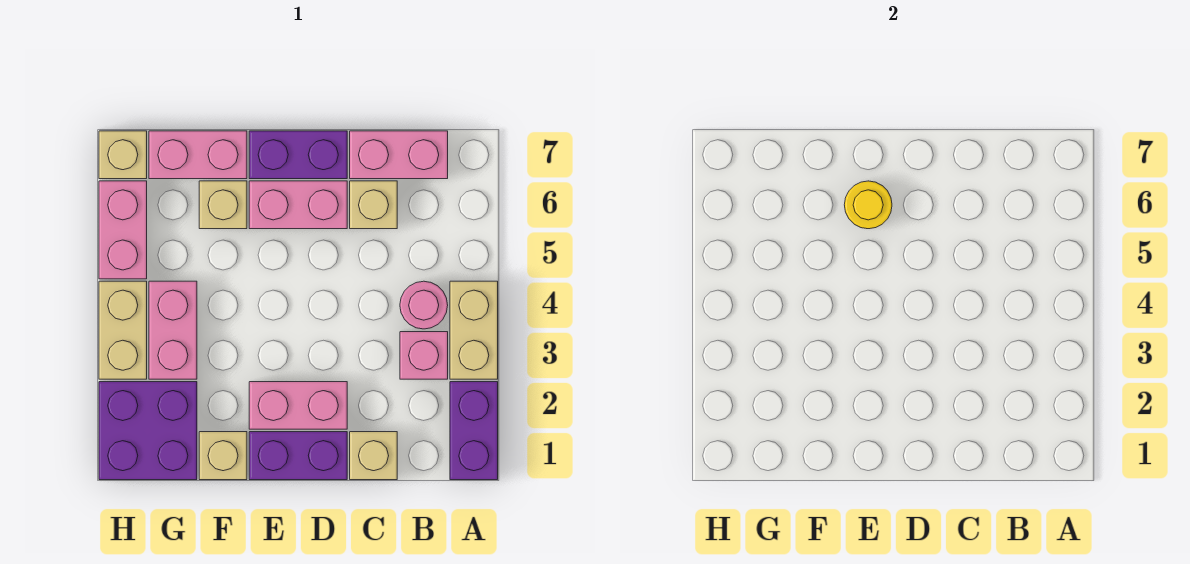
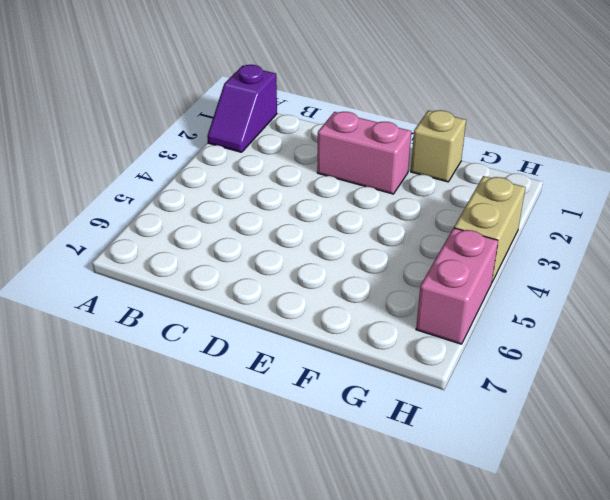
purple 1x2 slope [207,65,277,152] -> purple 1x2 brick [450,382,498,480]
none -> tan 1x2 brick [450,281,498,379]
none -> pink 1x1 brick [400,332,448,379]
none -> pink 1x1 round brick [400,281,448,329]

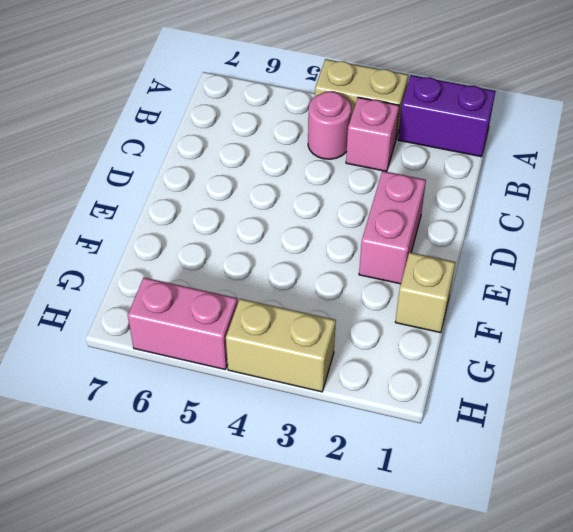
none -> pink 1x2 brick [350,131,448,179]
none -> tan 1x1 brick [350,432,397,480]
none -> tan 1x1 brick [350,181,397,229]

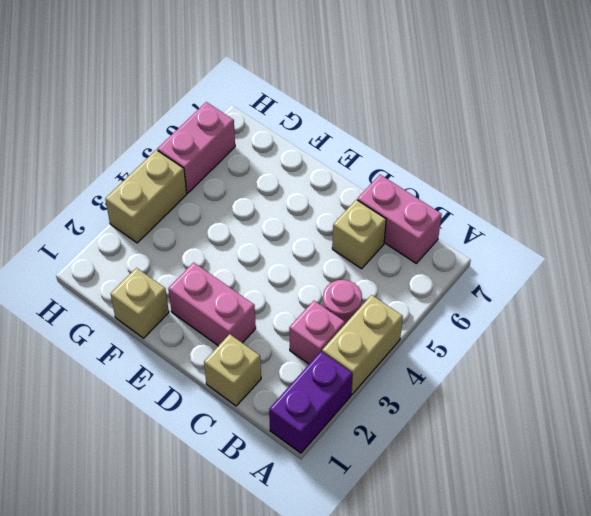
none -> purple 1x2 brick [249,432,347,480]
none -> pink 1x2 brick [249,181,347,229]
none -> purple 1x2 brick [249,131,347,179]

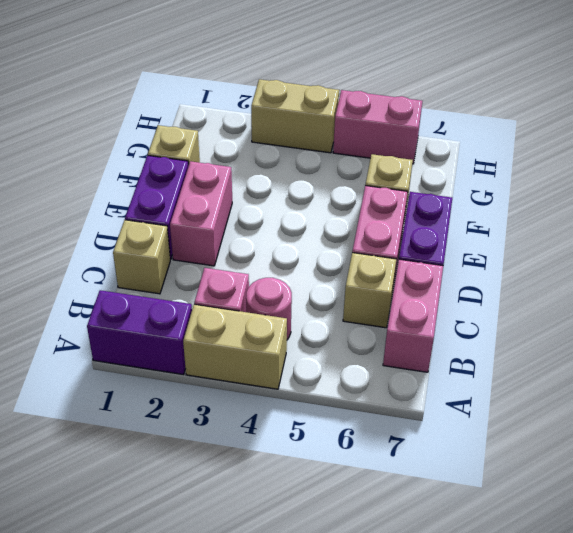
none -> pink 1x2 brick [149,131,247,179]
none -> purple 2x2 brick [99,382,197,480]
none -> pink 1x2 brick [149,281,197,379]

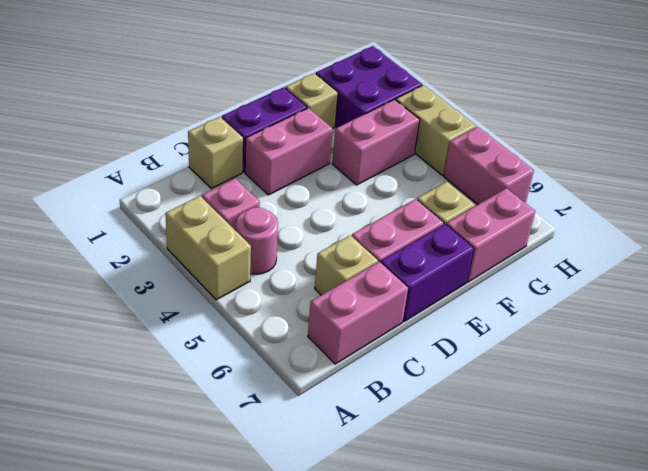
pink 1x2 brick [332,99,420,185] -> pink 1x2 brick turned to [149,281,197,379]
none -> purple 1x2 brick [450,382,498,480]
none -> tan 1x1 brick [99,131,147,179]
none -> yellow 1x1 round brick [844,181,892,229]

